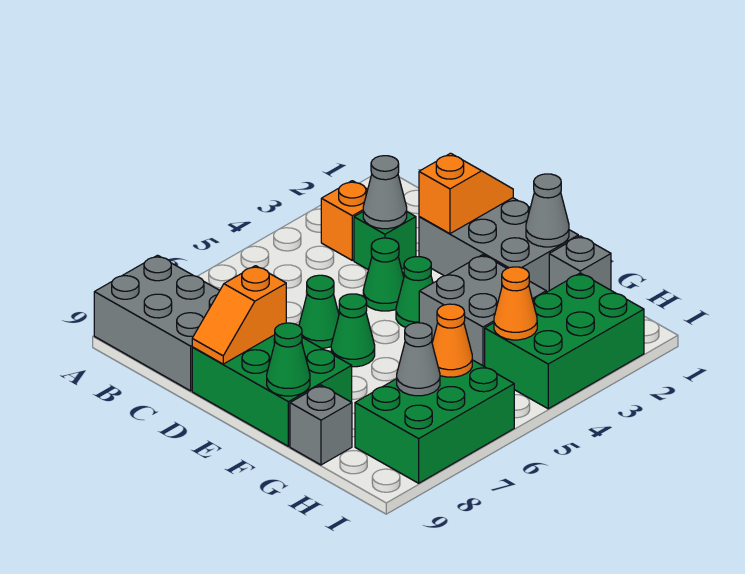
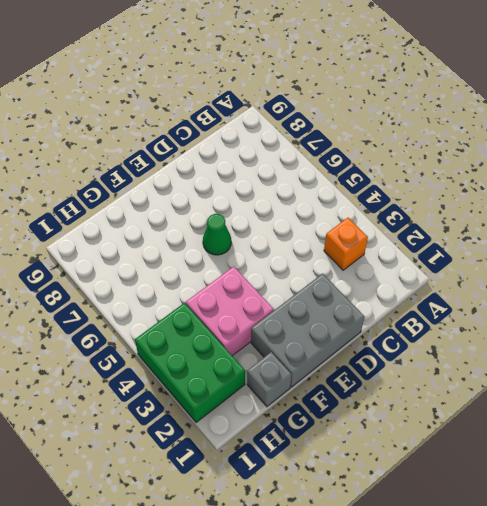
pink 2x2 brick [186,266,274,356] -> grey 2x2 brick [419,255,546,367]
none -> grey 2x3 brick [94,255,220,391]
none -> green 1x1 brick [354,212,416,270]
none -> green 1x1 cone [363,238,404,311]

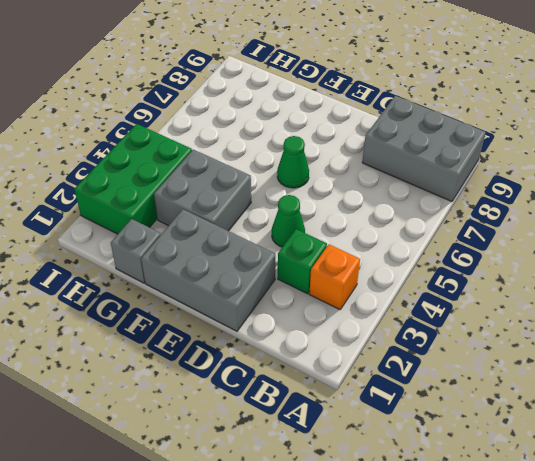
none -> green 1x1 cone [299,275,339,348]
none -> green 2x3 brick [192,335,352,446]
none -> green 1x1 cone [396,257,433,327]

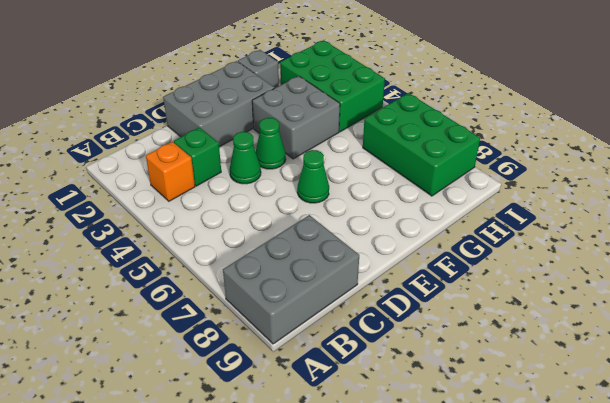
none -> green 1x1 cone [299,275,339,348]
none -> green 2x3 brick [192,335,352,446]
none -> grey 1x1 brick [290,385,352,465]

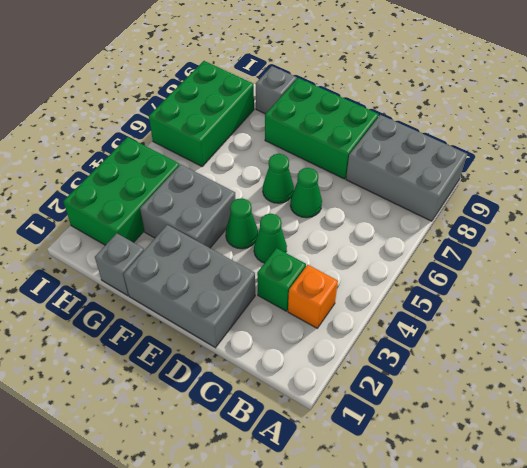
none -> grey 1x1 cone [363,156,407,229]
none -> orange 1x2 slope [419,153,513,234]
none -> orange 1x2 slope [192,266,286,364]

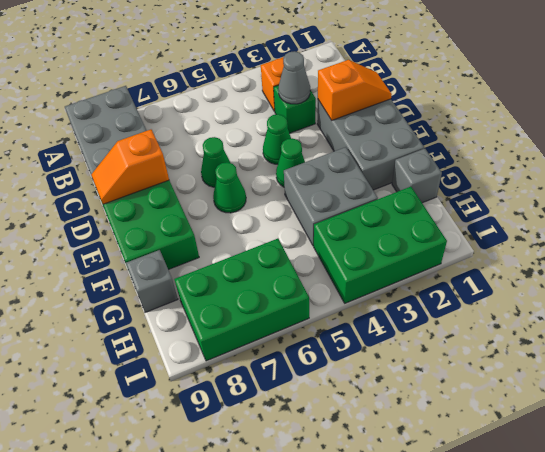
none -> grey 1x1 cone [526,174,569,247]
none -> green 1x1 cone [267,323,310,396]
none -> orange 1x1 cone [494,267,537,340]

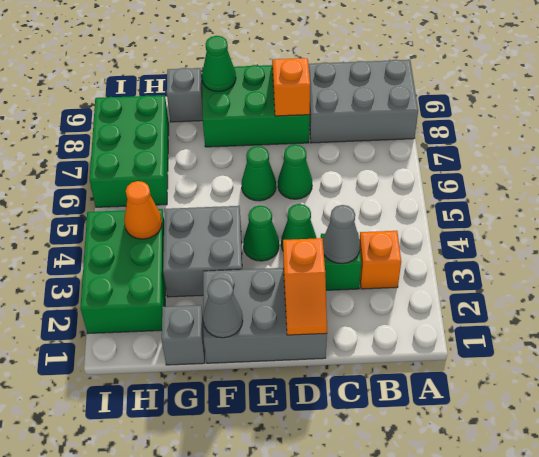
none -> orange 1x1 cone [432,304,472,377]
none -> grey 1x1 cone [397,323,440,396]

